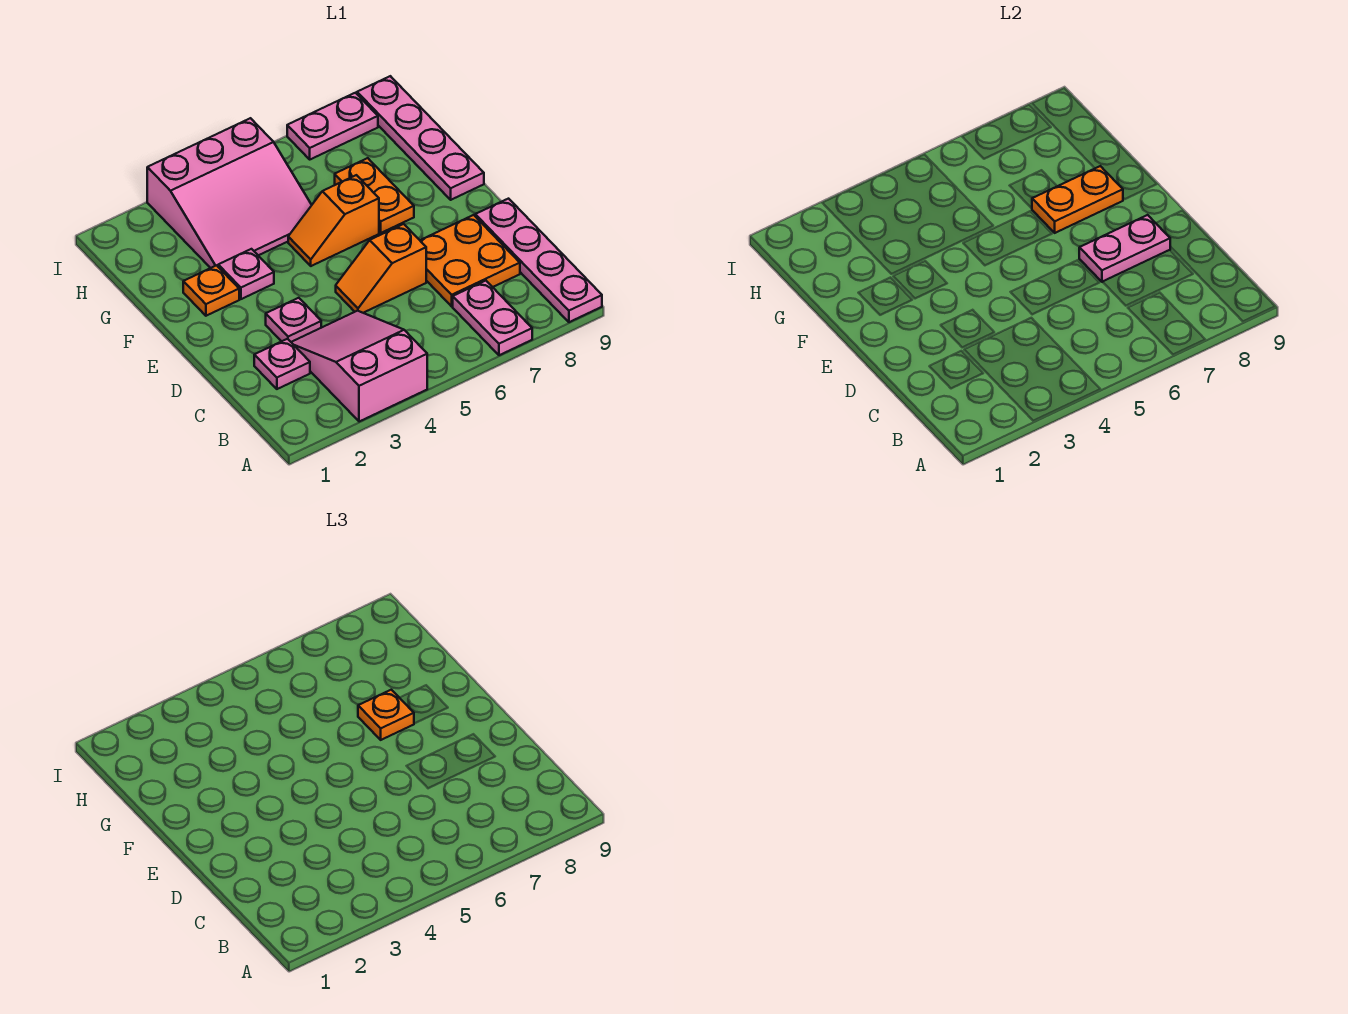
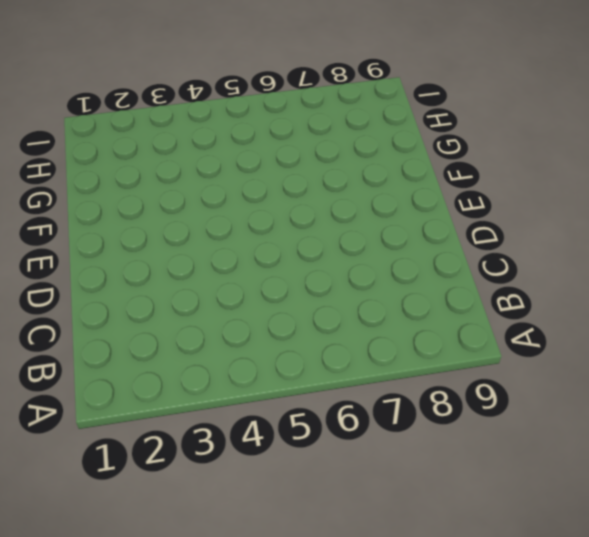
none -> pink 2x3 slope [291,311,427,422]
none -> pink 1x2 plate [453,281,532,355]
none -> pink 1x4 plate [475,199,602,322]

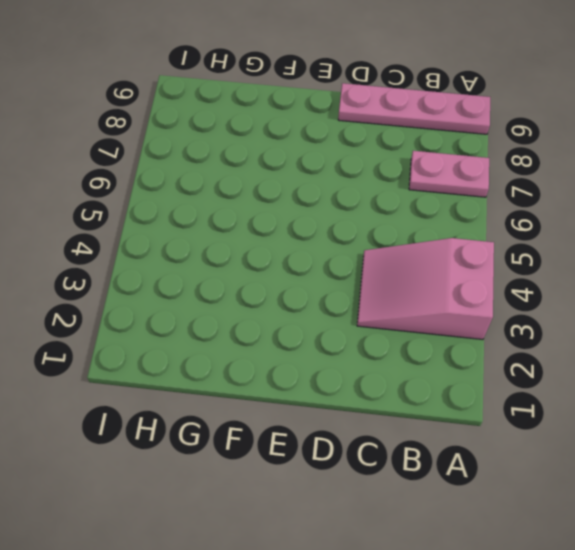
none -> pink 1x1 plate [254,339,310,389]
none -> orange 2x2 plate [420,215,520,306]
none -> pink 1x1 plate [266,298,321,342]

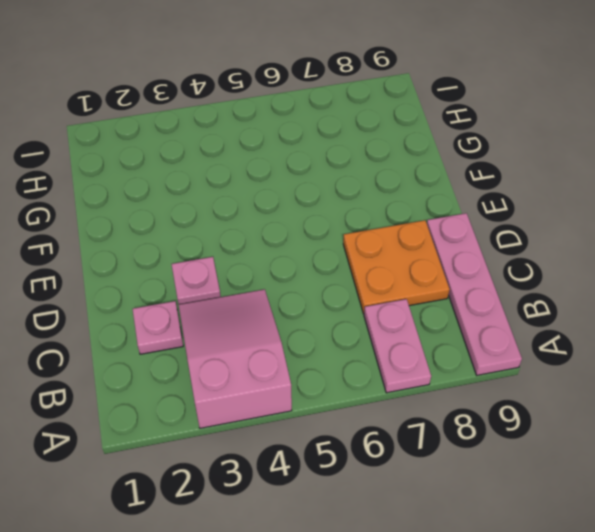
none -> orange 1x2 slope [336,224,426,313]
none -> orange 1x1 plate [183,265,239,316]
none -> pink 1x1 plate [218,249,274,299]

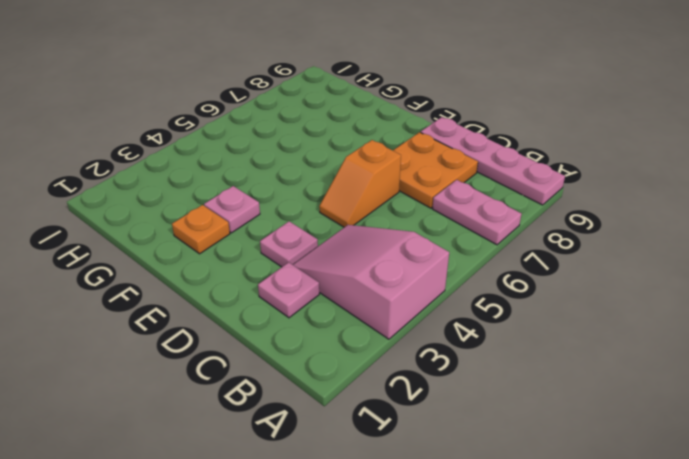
none -> orange 1x2 slope [288,175,379,266]
none -> orange 1x2 plate [335,158,414,233]
none -> pink 1x4 plate [357,76,484,200]

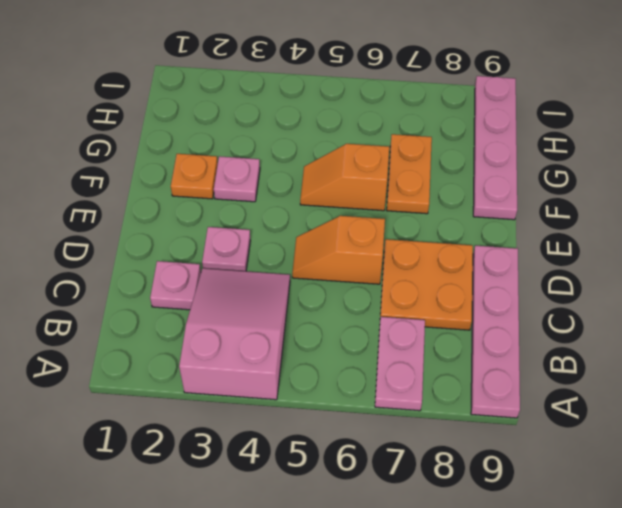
none -> pink 3x3 slope [147,118,312,268]
none -> pink 1x2 plate [287,93,378,159]
none -> pink 1x2 plate [1079,215,1170,282]

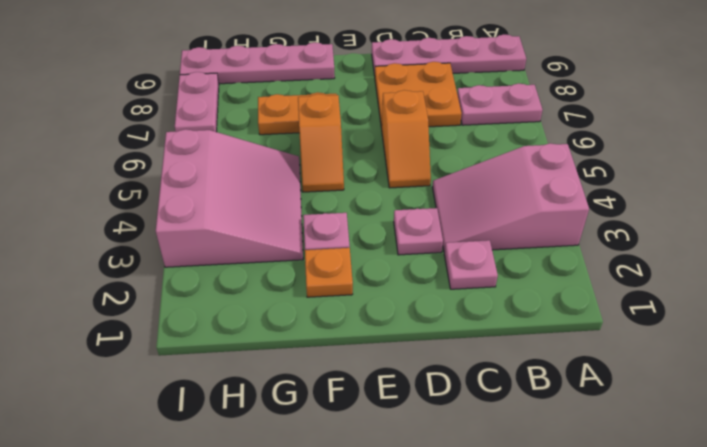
none -> pink 1x2 plate [1079,215,1170,282]
none -> orange 1x2 plate [1032,166,1123,233]
none -> orange 1x1 plate [358,690,414,740]

